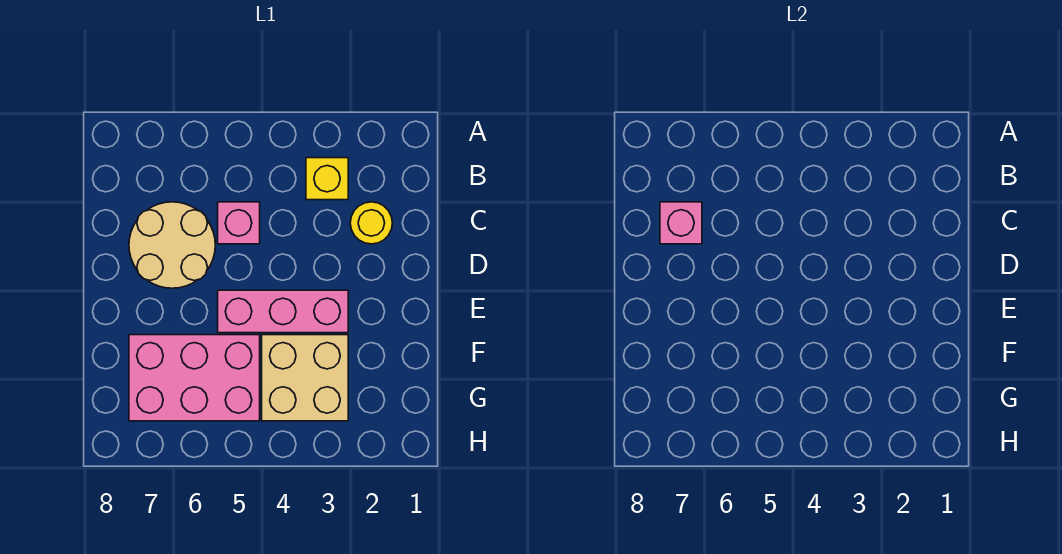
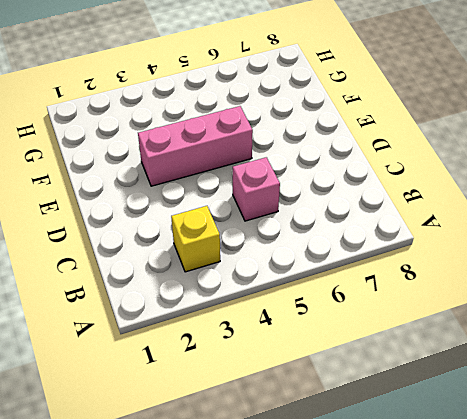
none -> yellow 1x1 round brick [350,202,392,244]
none -> tan 2x2 round brick [129,202,215,288]

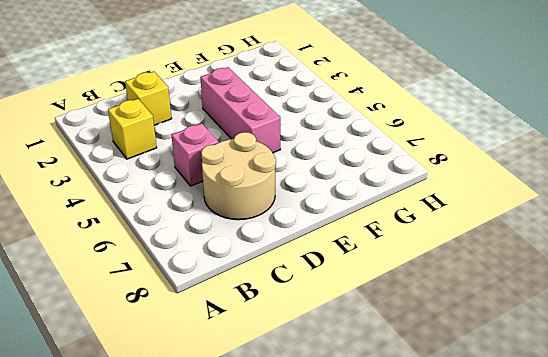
yellow 1x1 brick [125,72,172,125] -> yellow 1x1 round brick [350,202,392,244]
none -> tan 2x2 brick [262,335,348,421]
none -> pink 2x3 brick [129,335,260,421]

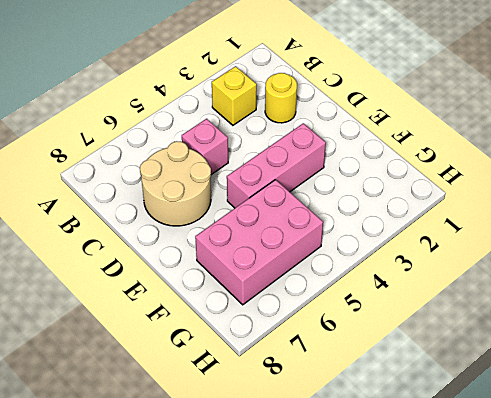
none -> tan 2x2 brick [262,335,348,421]
none -> pink 1x1 brick [660,202,702,244]

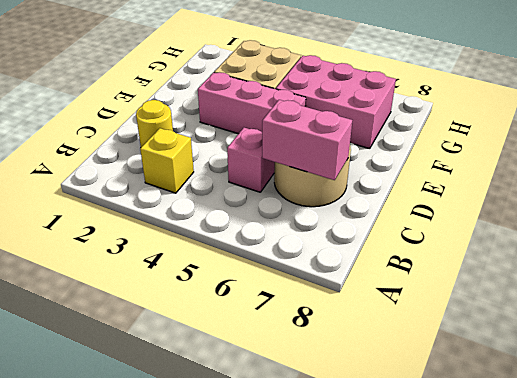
pink 1x2 brick [262,100,352,180] -> pink 1x1 brick [660,202,702,244]

